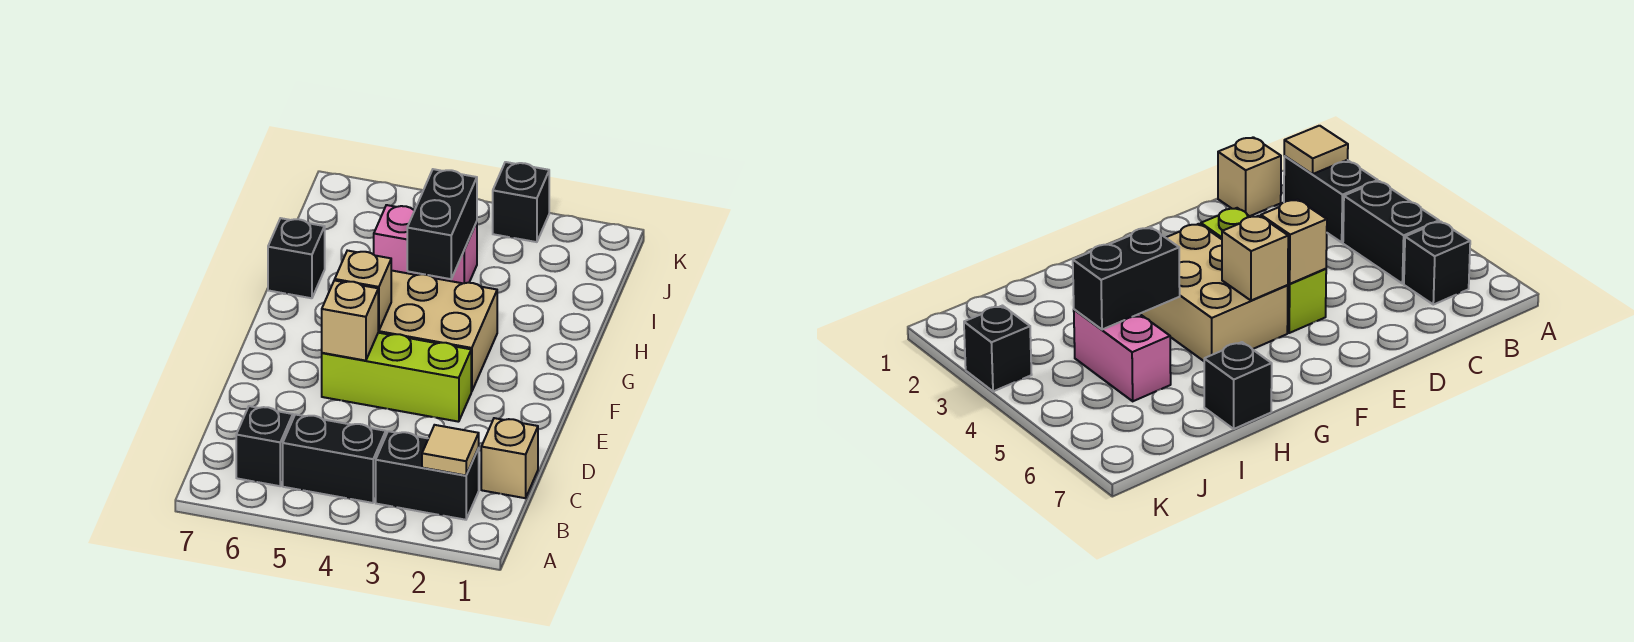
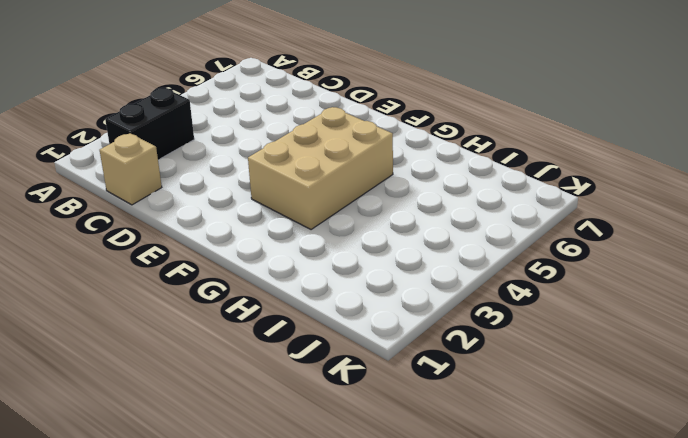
none -> black 1x2 brick [283,414,386,503]
none -> black 1x1 brick [236,406,293,486]
none -> lime 1x3 brick [322,333,471,422]

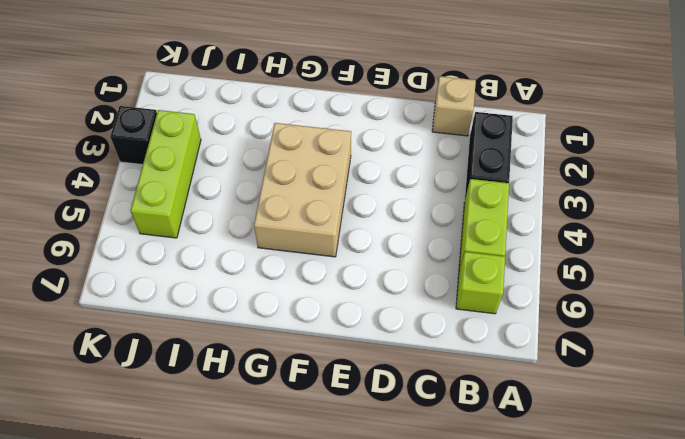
lime 1x2 brick [459,179,509,270] -> black 1x2 brick [283,414,386,503]
lime 1x1 brick [456,252,505,314] -> black 1x1 brick [236,406,293,486]
lime 1x3 brick [130,110,201,238] -> lime 1x3 brick moved to [322,333,471,422]
none -> black 1x1 brick [268,218,325,298]
none -> pink 1x2 brick [374,205,477,283]
none -> tan 1x1 tile [422,425,479,475]

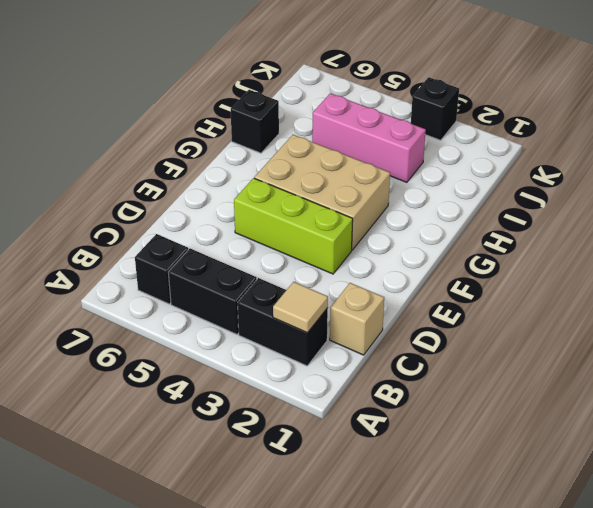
pink 1x3 brick [312,93,426,182] -> pink 1x2 brick [374,205,477,283]
none -> tan 1x1 brick [322,280,378,361]
none -> tan 1x1 brick [335,251,391,331]
none -> black 1x2 brick [407,169,477,279]

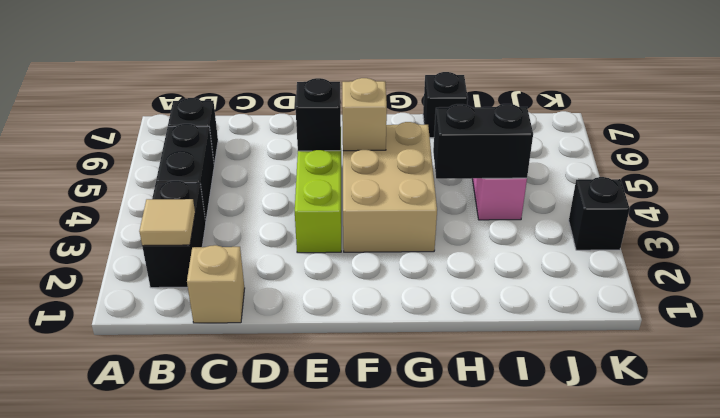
black 1x1 brick [296,78,341,151] -> tan 1x1 brick [322,280,378,361]

